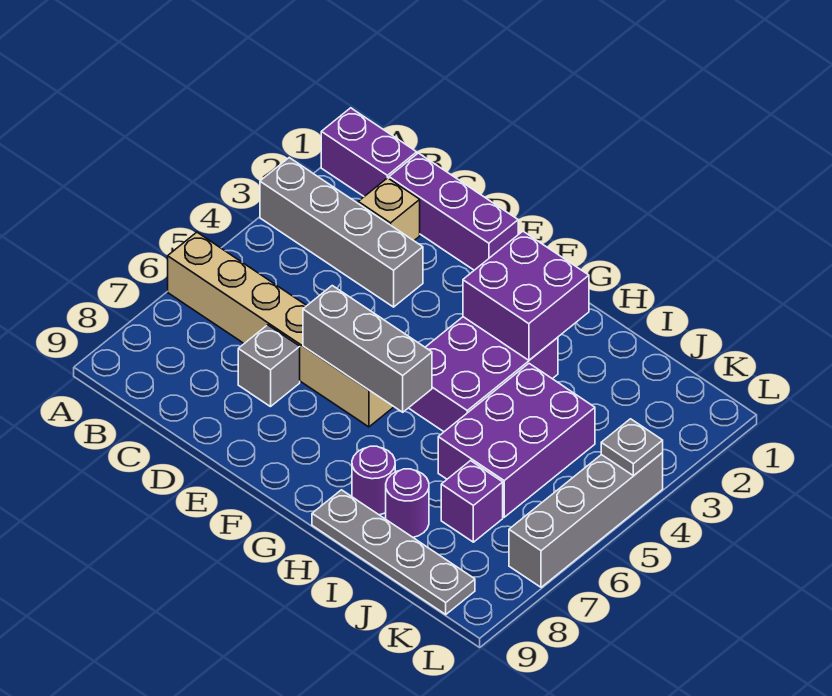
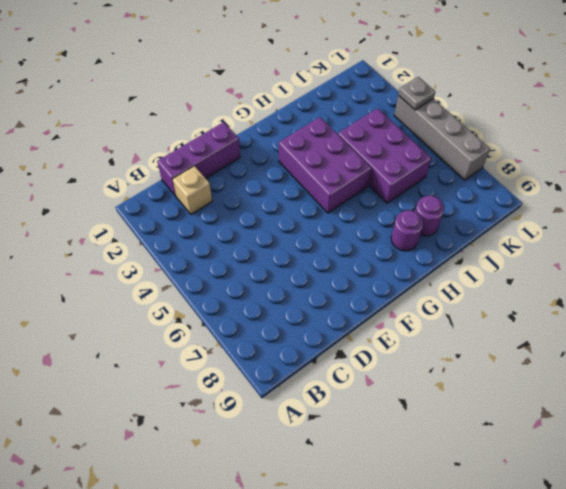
none -> purple 1x2 brick [321,108,417,196]
none -> grey 1x4 brick [260,158,423,307]
none -> tan 1x6 brick [168,232,394,427]

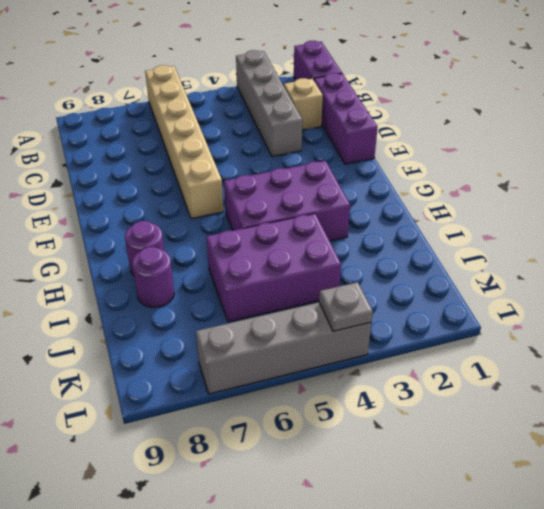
none -> grey 1x1 brick [238,325,300,407]
none -> grey 1x4 plate [312,490,475,614]
none -> purple 1x1 brick [441,461,503,542]

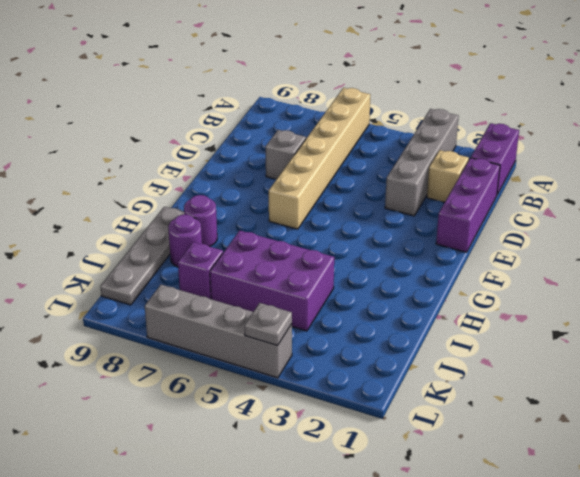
none -> purple 2x3 brick [409,317,558,432]
none -> grey 1x3 brick [303,286,432,412]
none -> purple 2x2 brick [463,231,589,360]

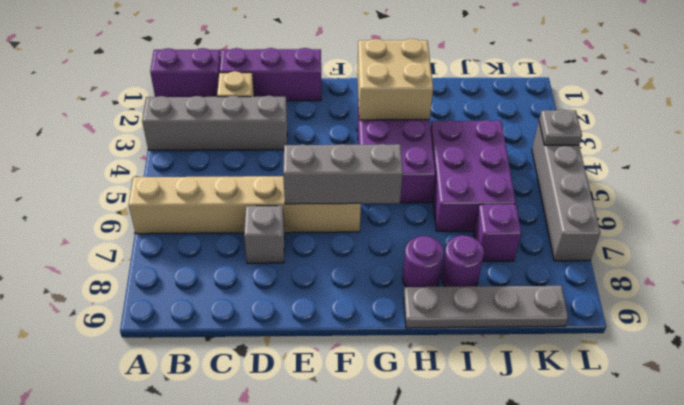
tan 2x2 brick [357,39,433,120] -> purple 2x2 brick [463,231,589,360]

